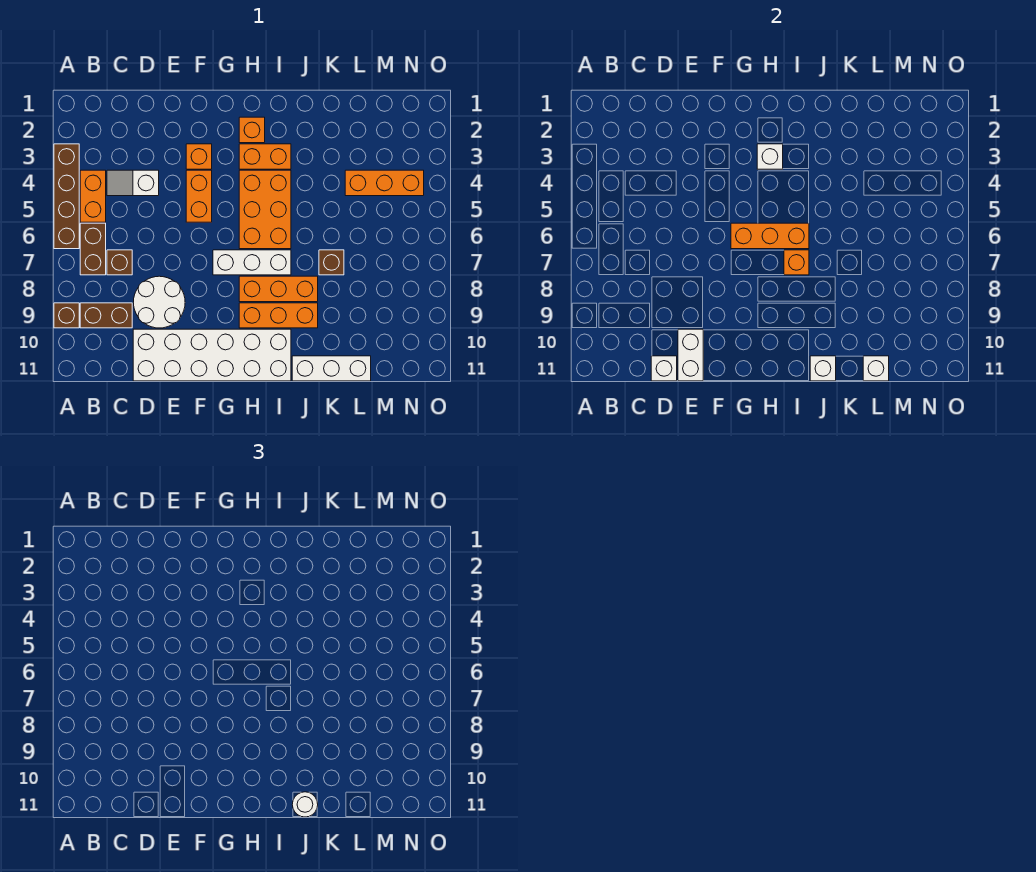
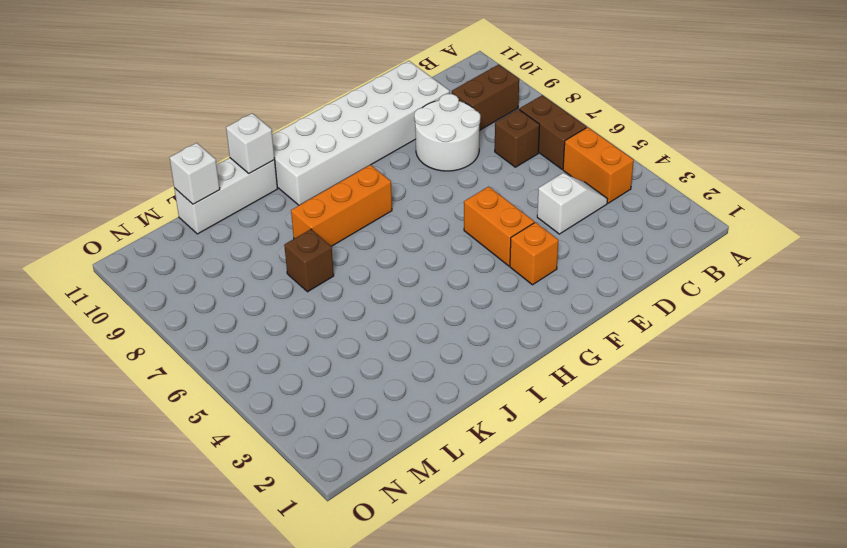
none -> brown 1x4 brick [54,144,79,249]
none -> brown 1x1 brick [54,303,79,328]
none -> white 1x3 brick [213,250,291,275]

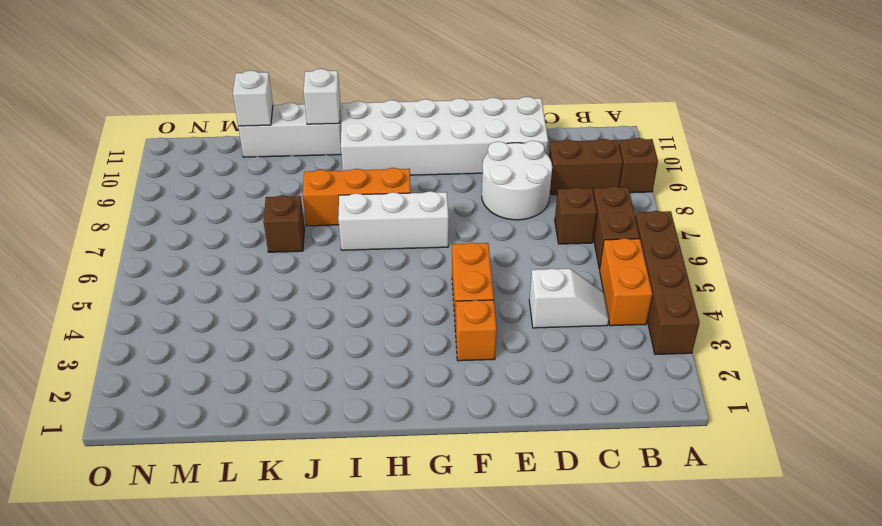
none -> orange 1x1 brick [239,117,265,143]
none -> orange 1x2 brick [239,144,291,169]
none -> orange 2x3 brick [239,170,291,249]

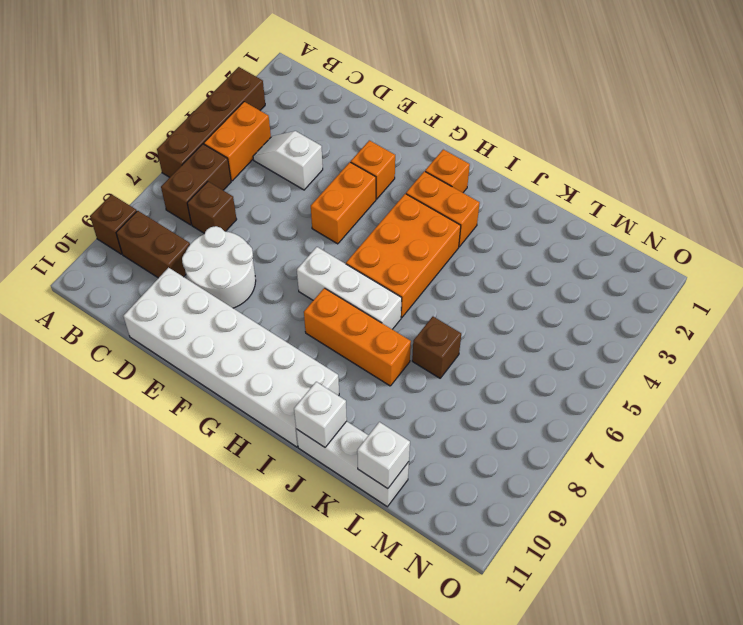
none -> orange 1x3 brick [239,303,318,328]
none -> orange 1x3 brick [345,170,424,196]
none -> white 1x1 brick [651,356,677,381]

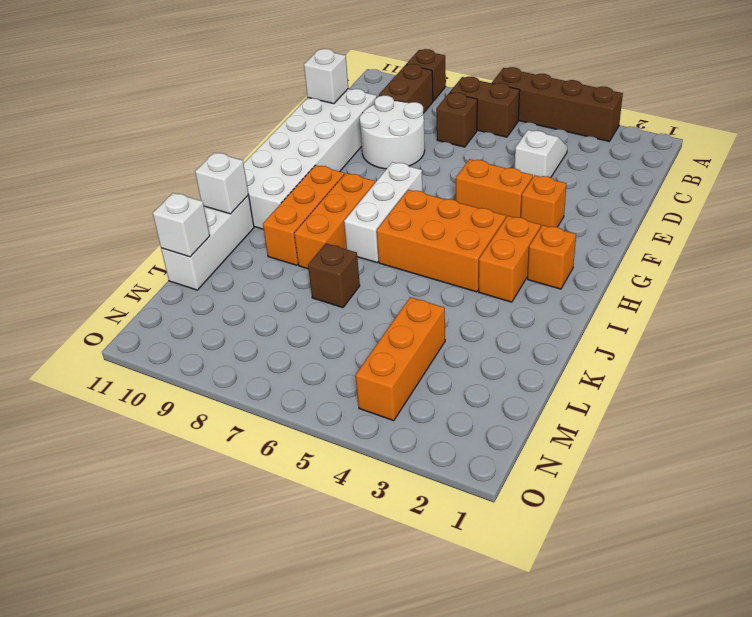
none -> orange 1x2 brick [80,170,106,222]
none -> white 1x2 brick [678,329,703,381]
none -> orange 1x3 brick [731,223,809,249]

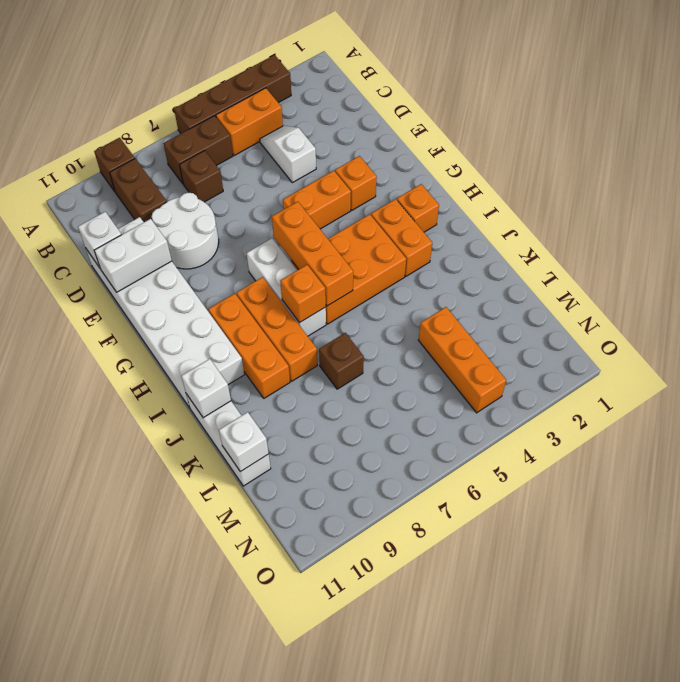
none -> white 1x1 brick [757,144,783,169]
none -> white 1x1 round brick [292,792,318,817]

